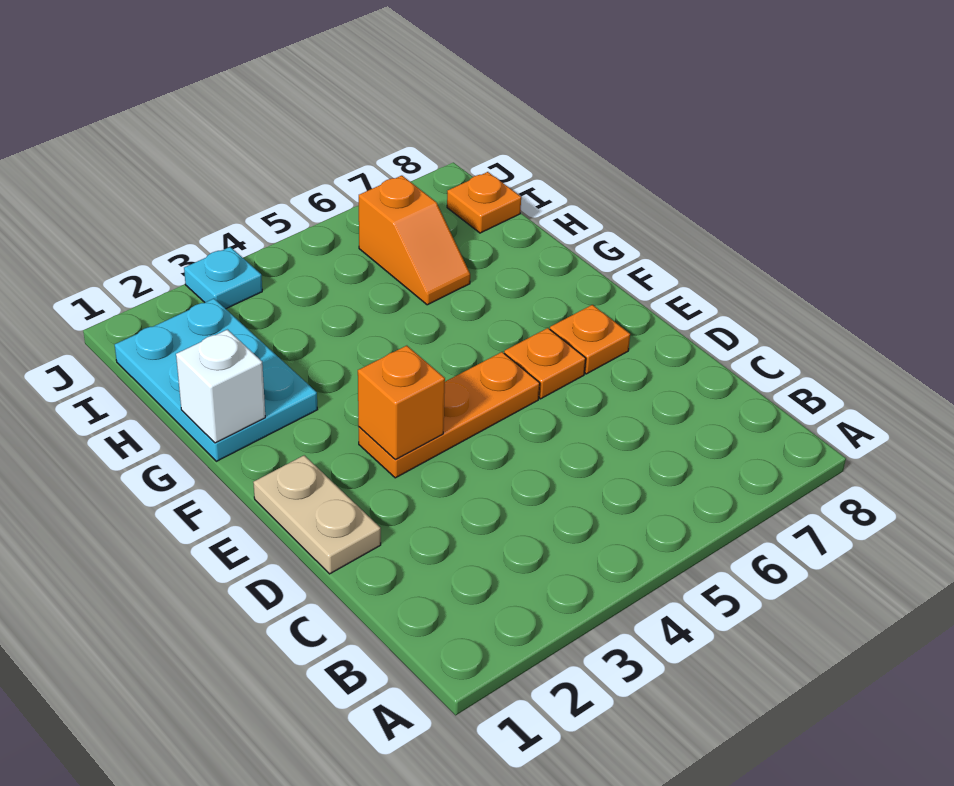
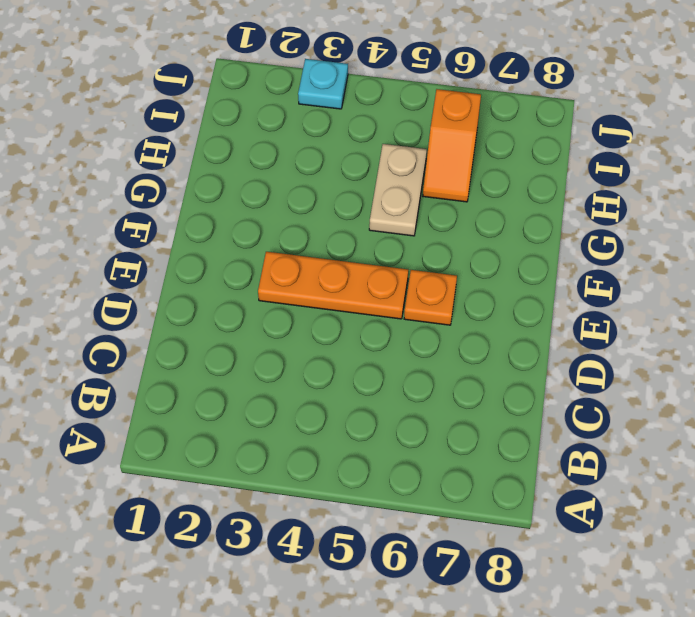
tan 1x2 plate [369,144,427,236] -> tan 1x2 plate moved to [253,455,381,574]
none -> orange 1x1 plate [550,305,630,374]
none -> cyan 2x3 plate [115,299,317,461]

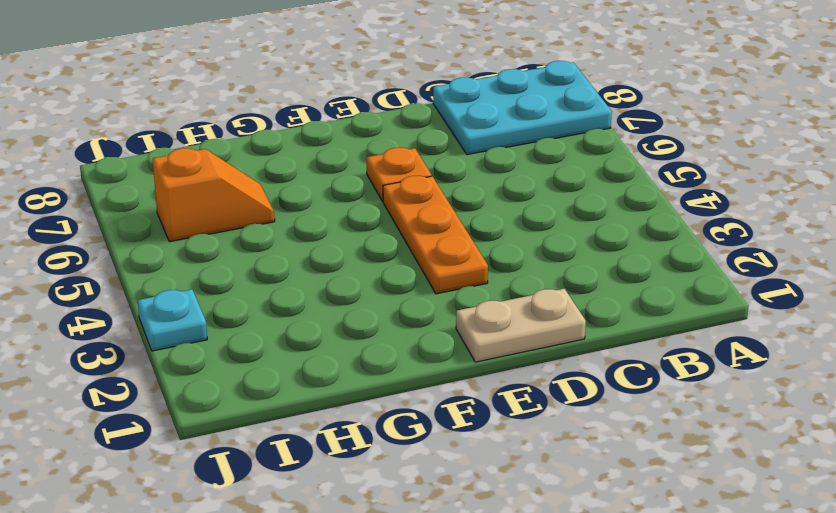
cyan 2x3 plate [433,61,612,155] -> cyan 2x3 plate moved to [115,299,317,461]
none -> orange 1x1 plate [550,305,630,374]
none -> orange 1x1 plate [447,172,521,233]

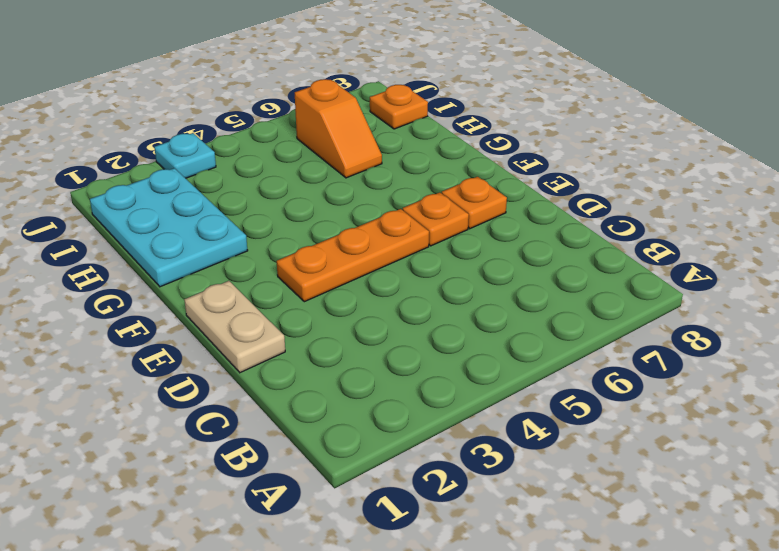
none -> orange 1x1 brick [358,346,445,460]
none -> white 1x1 brick [176,330,265,443]

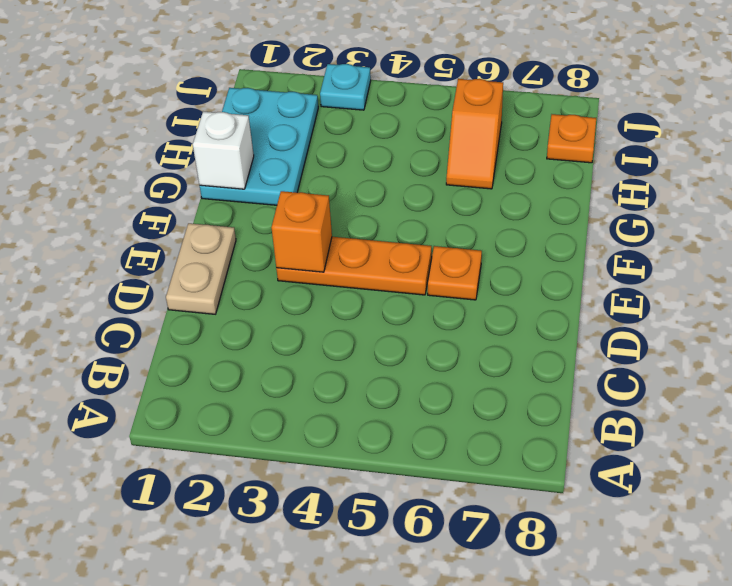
none -> orange 1x1 plate [550,305,630,374]

